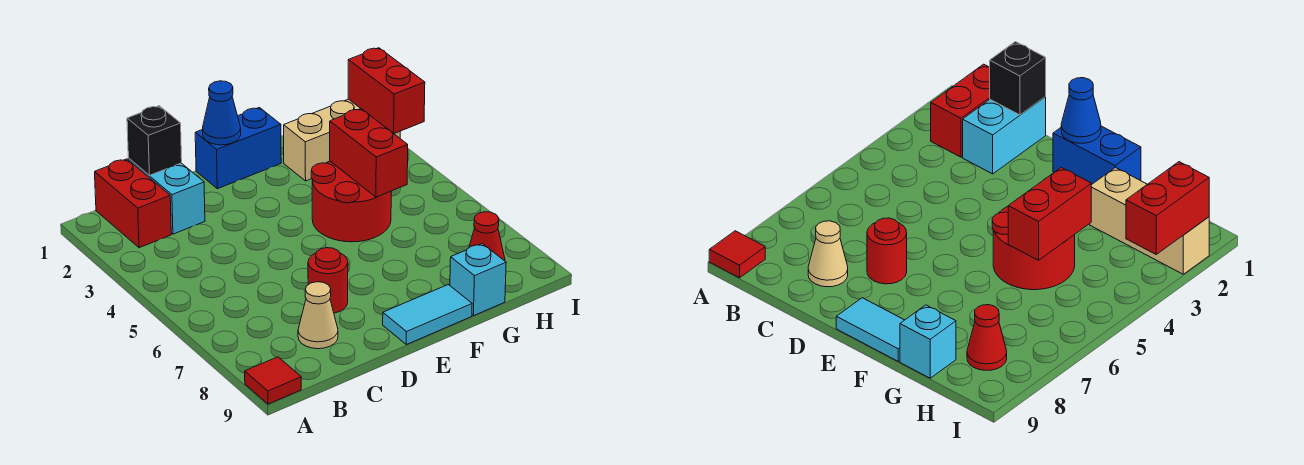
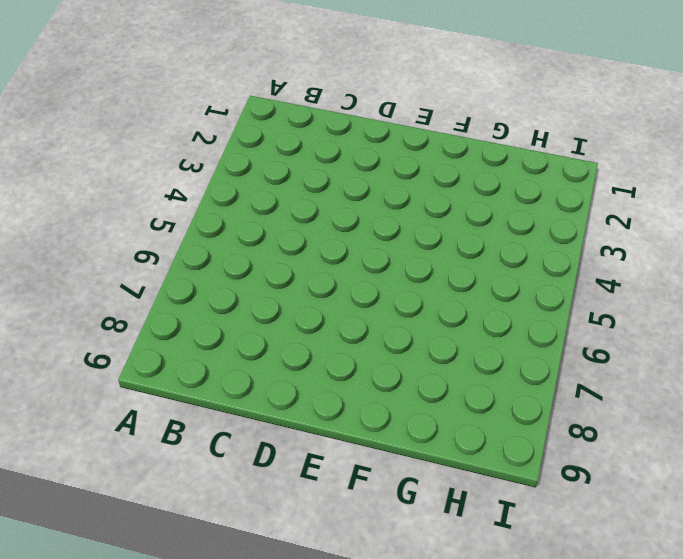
none -> red 1x1 tile [245,357,301,404]
none -> red 1x2 brick [95,159,171,248]
none -> cyan 1x2 brick [128,159,205,234]

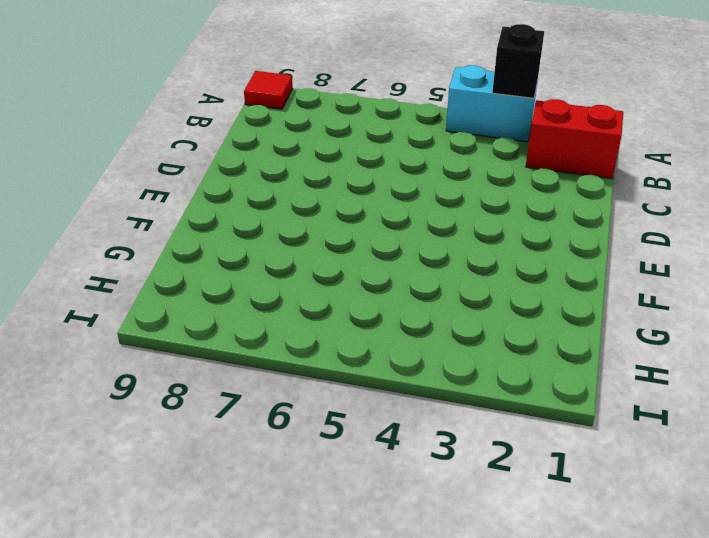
cyan 1x2 brick [446,65,537,142] -> cyan 1x2 brick moved to [128,159,205,234]
black 1x1 brick [492,24,544,98] -> black 1x1 brick moved to [127,106,182,175]
none -> tan 1x1 cone [298,282,338,349]
none -> red 1x1 round brick [308,248,348,313]
none -> blue 1x2 brick [195,107,281,189]

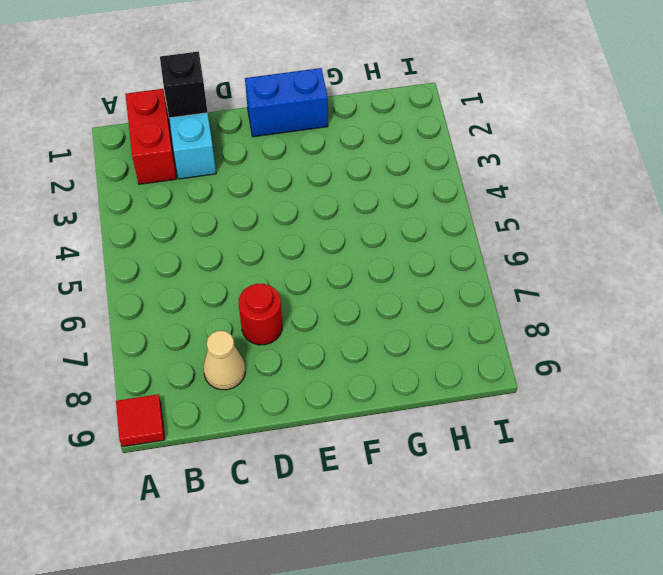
none -> cyan 1x2 tile [383,285,472,345]
none -> red 2x2 round brick [311,161,391,242]
none -> tan 1x3 brick [284,99,400,181]

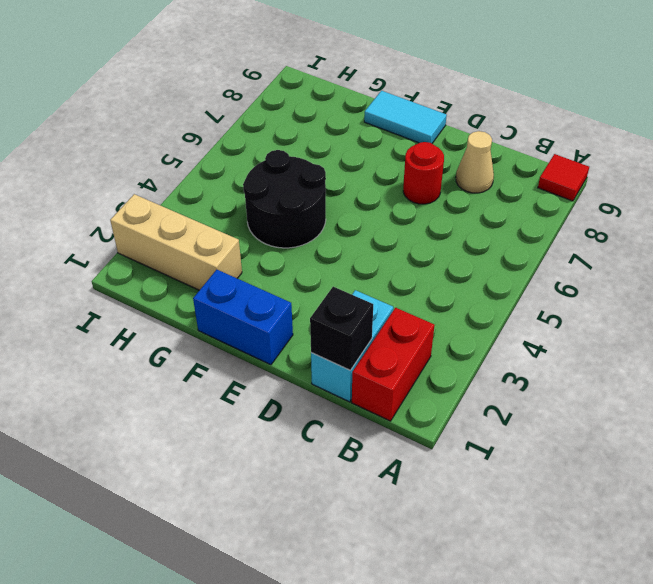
black 2x2 round brick [243,150,326,248] -> red 2x2 round brick [311,161,391,242]
none -> cyan 1x1 brick [450,244,506,316]
none -> red 1x1 cone [469,212,505,261]
none -> blue 1x1 cone [203,81,241,145]

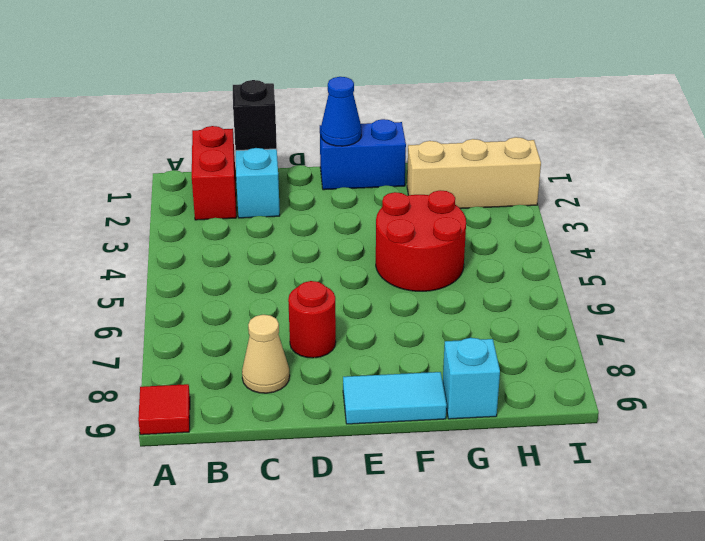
none -> red 1x1 cone [469,212,505,261]
none -> red 1x2 brick [330,109,408,197]
none -> red 1x2 brick [348,48,425,134]

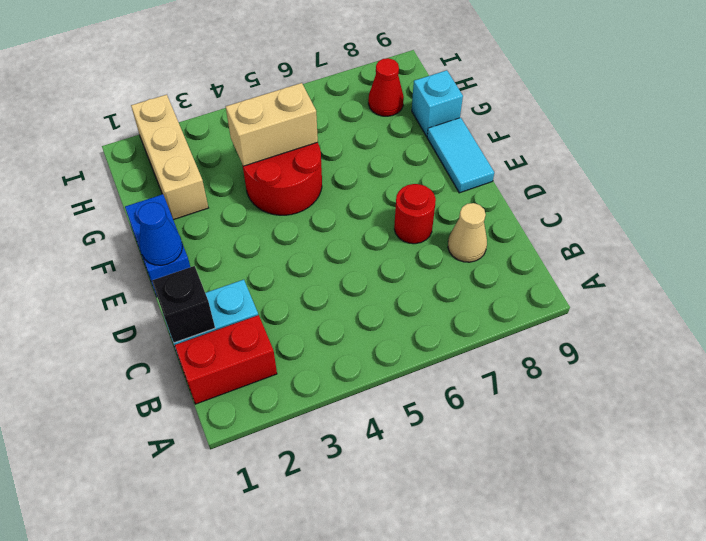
tan 1x2 brick [226,83,318,166] -> red 1x2 brick [330,109,408,197]
none -> red 1x1 tile [245,357,301,404]
none -> red 1x2 brick [348,48,425,134]

